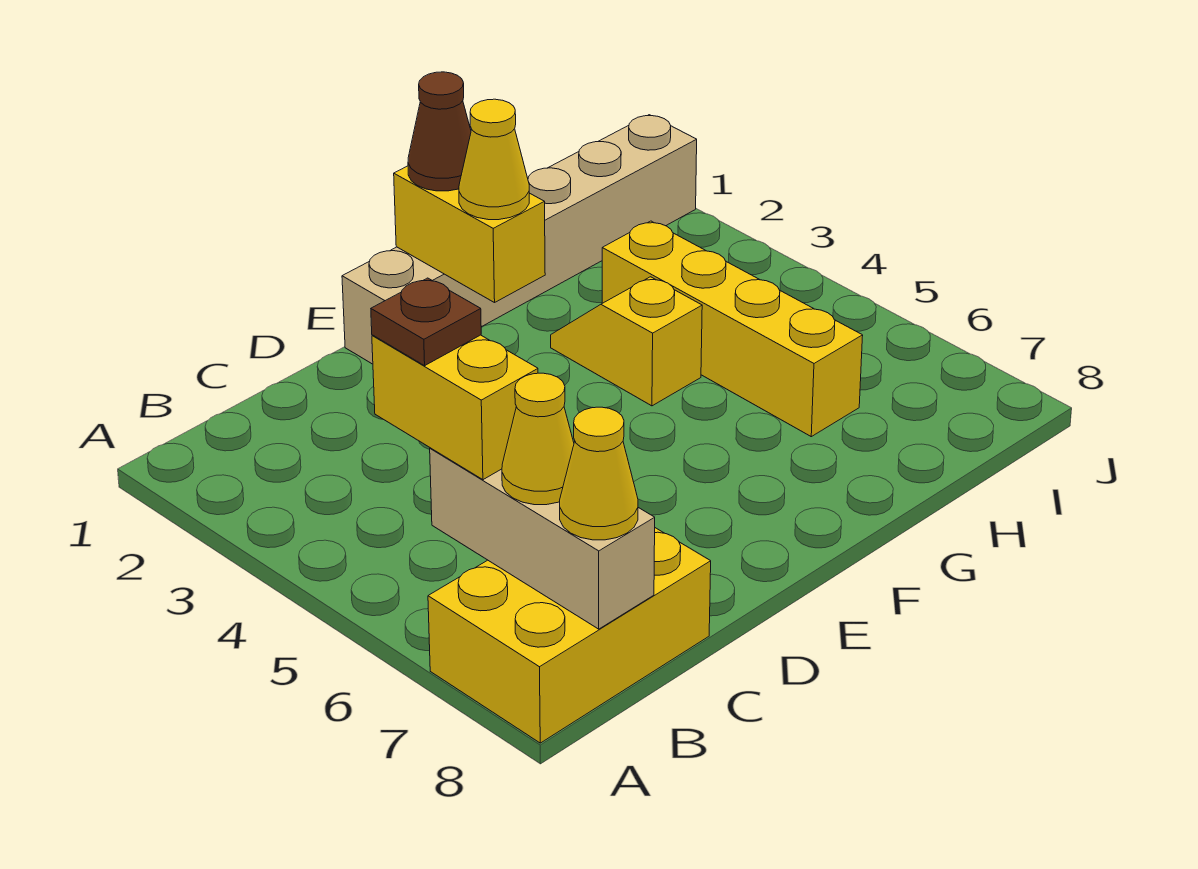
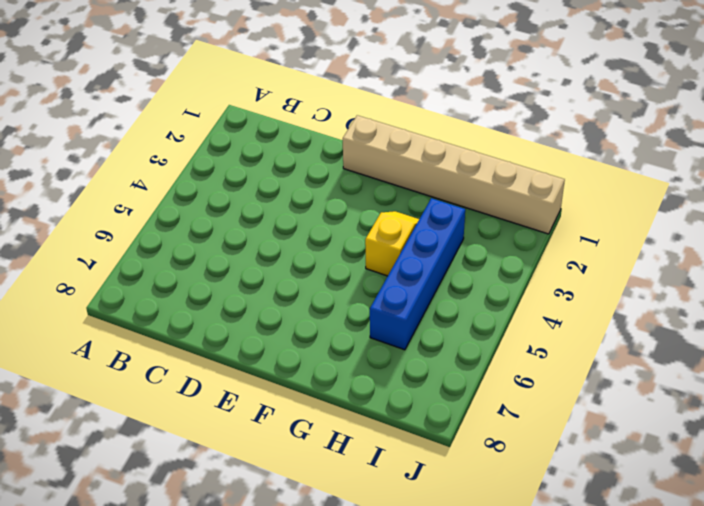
blue 1x4 brick [370,198,465,350] -> yellow 1x4 brick [602,221,863,437]
none -> yellow 2x3 brick [428,528,711,743]
none -> tan 1x3 brick [430,448,655,629]
none -> yellow 1x2 brick [394,166,545,303]

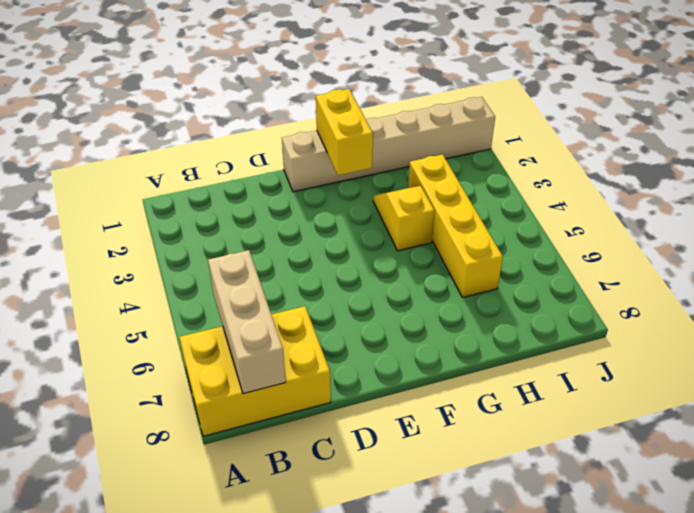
none -> yellow 1x2 brick [372,335,538,480]
none -> yellow 1x1 cone [502,373,574,505]
none -> yellow 1x1 cone [560,407,638,540]

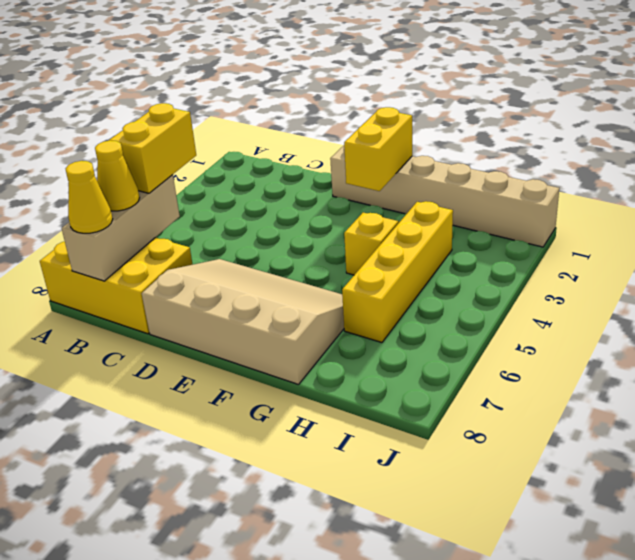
tan 3x4 slope [142,259,344,385] -> none
none -> brown 1x1 cone [408,72,471,191]
none -> yellow 1x1 cone [459,99,529,220]
none -> brown 1x1 plate [371,278,481,366]

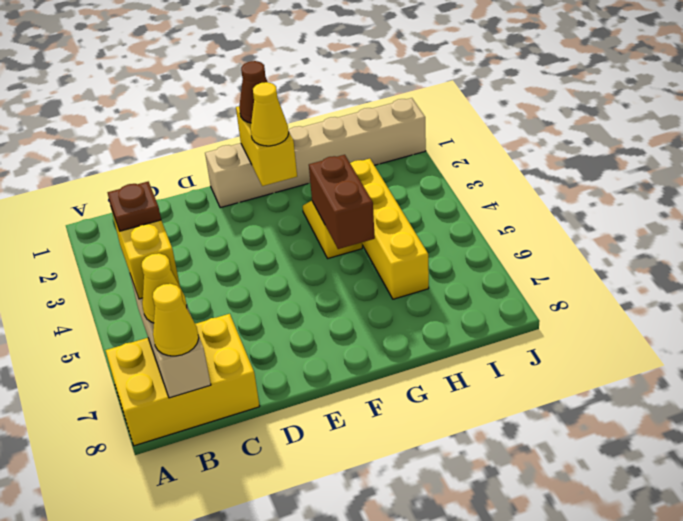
brown 1x2 brick [309,155,375,249] -> none

